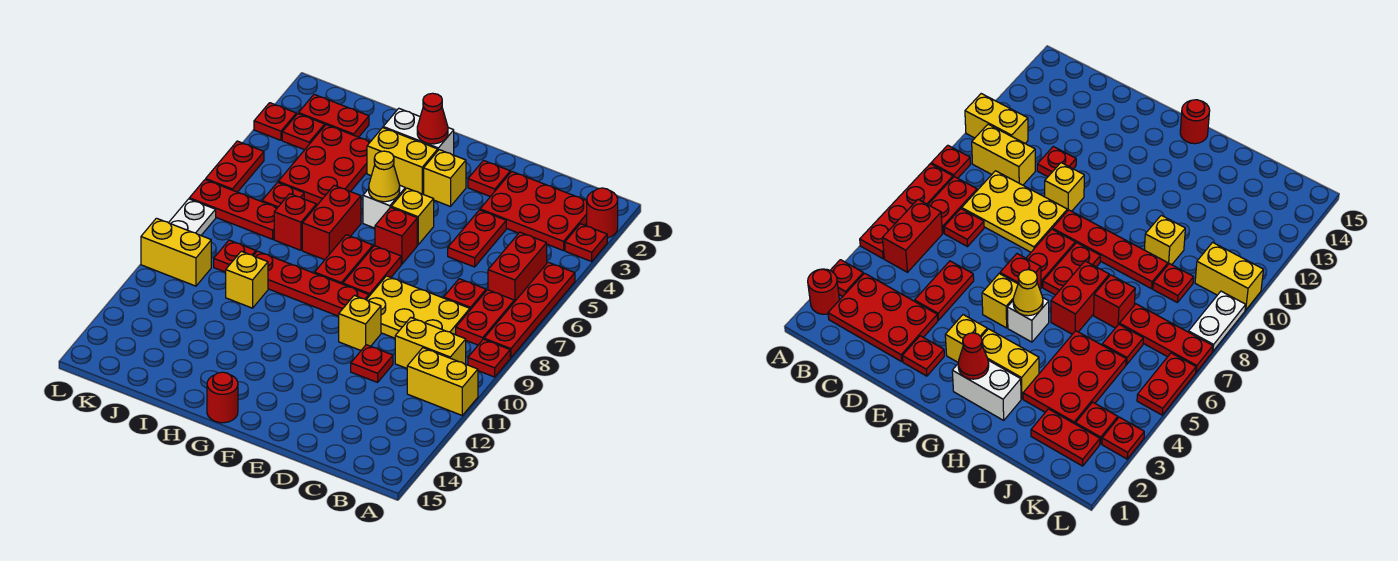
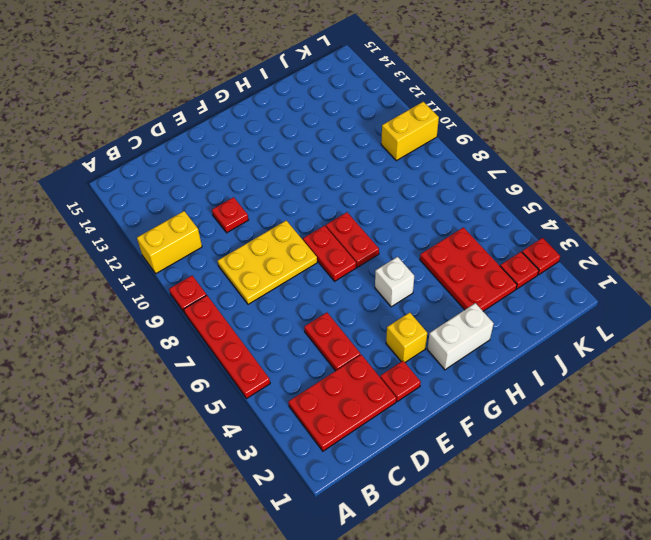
none -> red 1x1 round brick [587,188,618,238]
none -> red 1x1 plate [565,224,607,261]
none -> red 1x2 brick [488,232,547,302]
none -> red 1x2 plate [456,290,514,345]

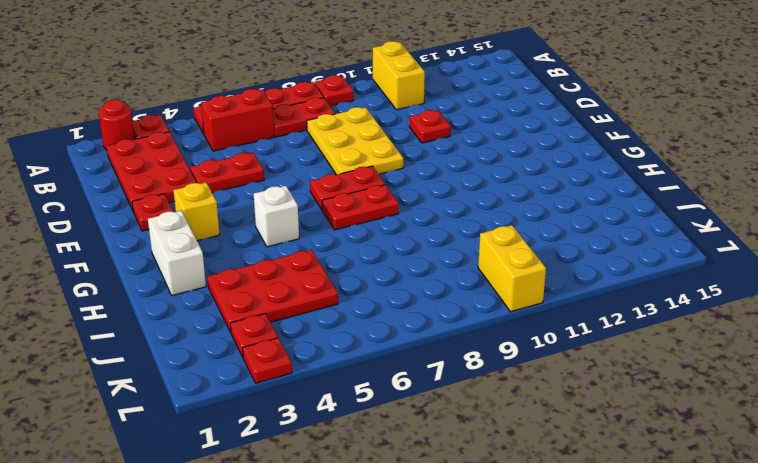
none -> yellow 1x2 brick [395,317,466,368]
none -> red 1x1 plate [444,279,486,310]
none -> yellow 1x1 brick [339,295,381,350]
none -> yellow 1x1 brick [391,188,434,245]

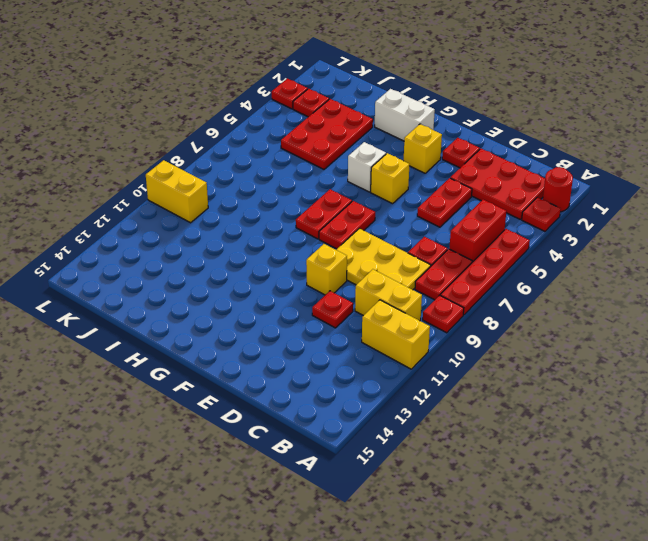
none -> red 1x1 brick [375,207,417,264]
none -> red 1x4 plate [253,251,369,316]
none -> yellow 1x2 brick [367,128,438,194]
none -> red 1x1 round brick [207,372,238,423]

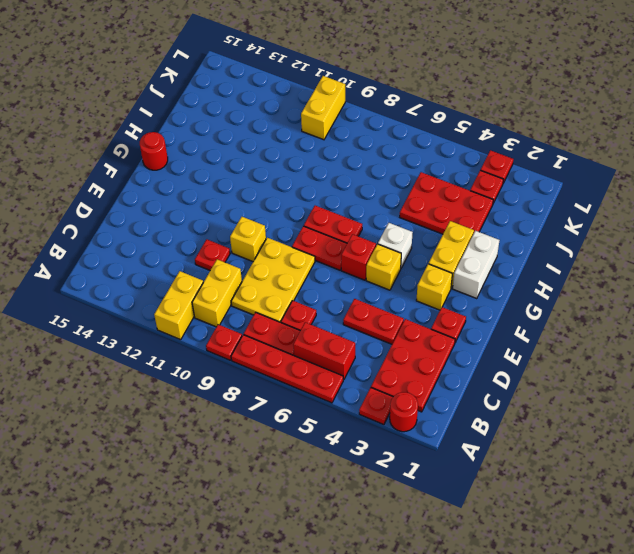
none -> red 1x4 plate [253,251,369,316]
none -> red 1x2 brick [302,185,361,260]
none -> red 1x1 brick [274,194,316,250]
none -> yellow 1x1 brick [226,251,268,308]

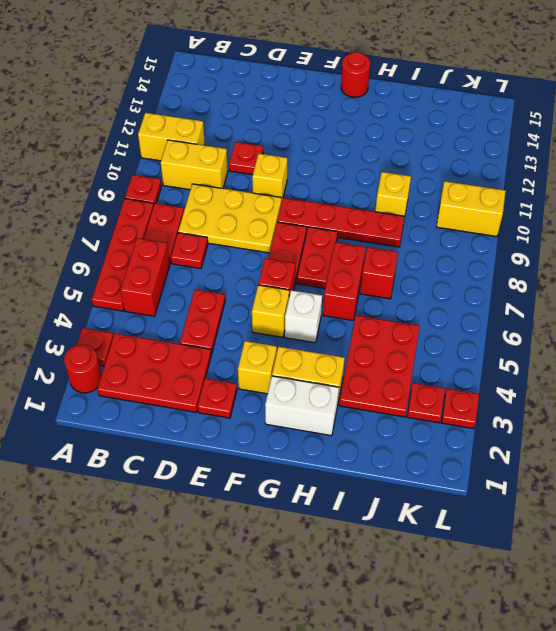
none -> red 1x2 plate [299,94,369,137]
none -> red 1x1 plate [262,182,304,208]
none -> red 1x3 plate [189,180,277,239]
none -> red 1x1 plate [214,240,256,272]

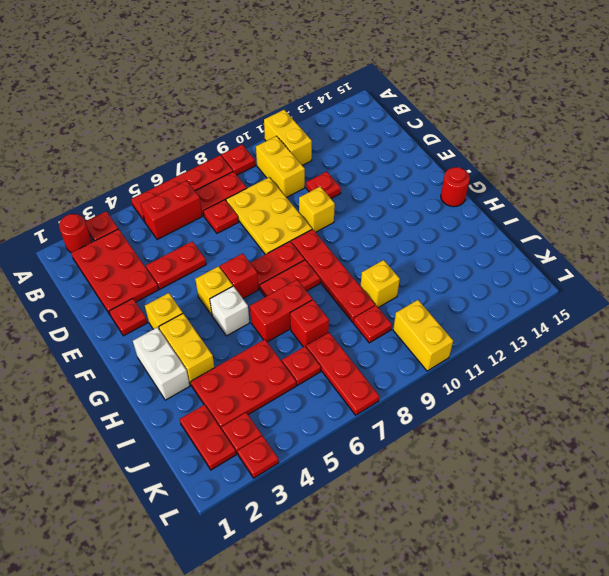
none -> red 1x2 plate [206,141,264,192]
none -> white 1x2 plate [169,199,216,235]
none -> red 1x1 cone [417,93,448,144]
none -> yellow 1x1 cone [369,151,400,202]

